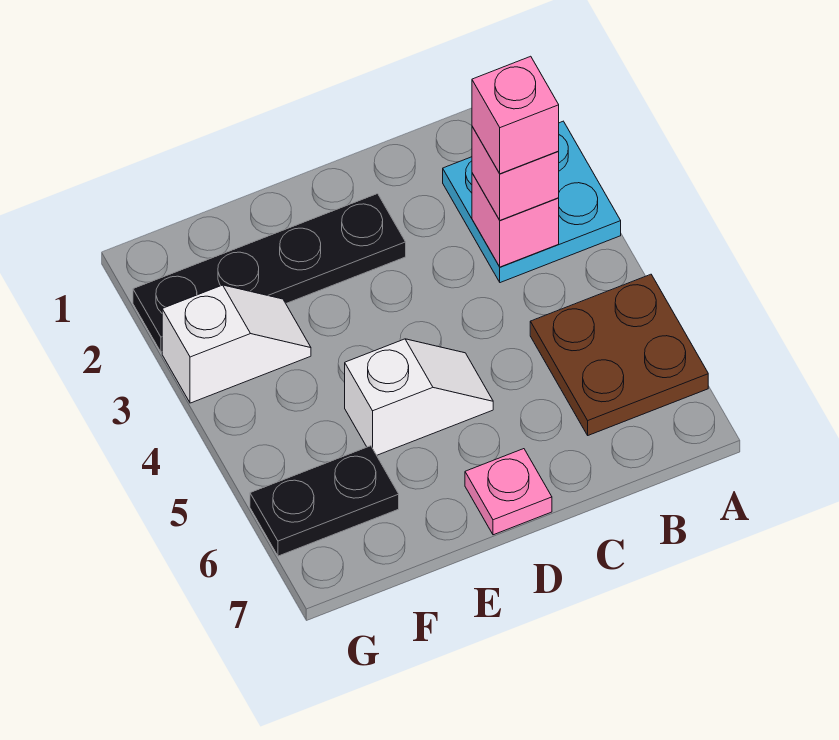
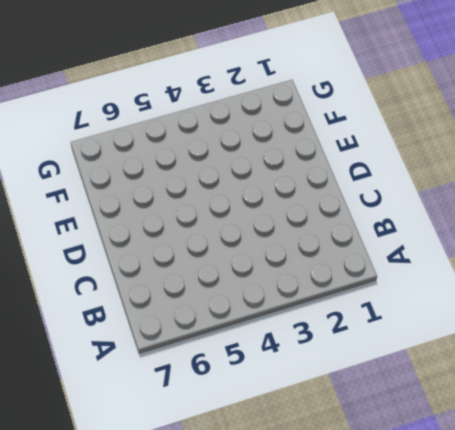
none -> cyan 2x2 plate [443,121,621,283]
none -> brown 2x2 plate [530,274,708,435]

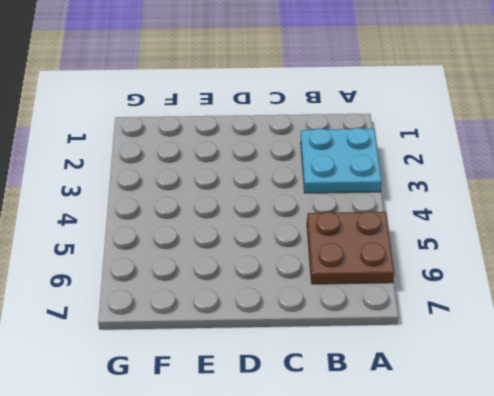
none -> black 1x4 plate [133,194,406,352]
none -> white 1x2 slope [345,339,493,455]

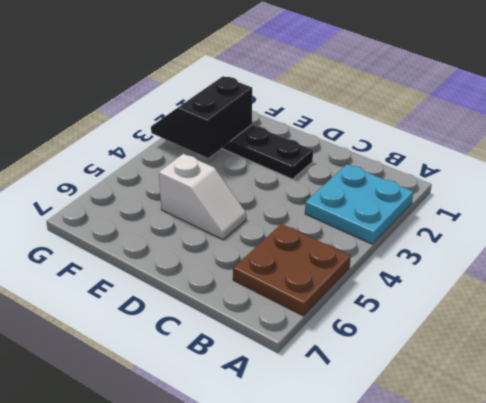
black 2x2 slope [151,76,252,158] -> none
none -> pink 1x1 plate [465,449,552,535]
none -> white 1x2 slope [162,285,311,403]

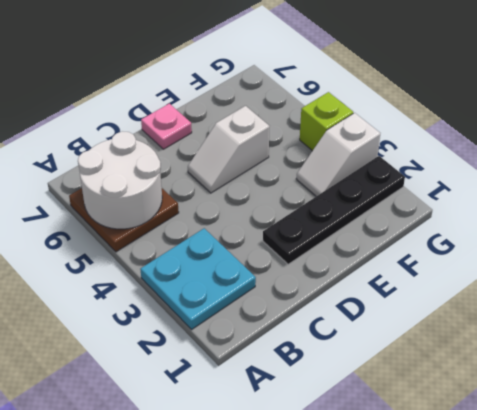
white 2x2 round brick [78,131,162,229] -> none
lime 1x1 brick [300,92,353,151] -> none
none -> black 1x2 plate [250,446,399,556]
none -> pink 1x1 brick [472,173,559,267]

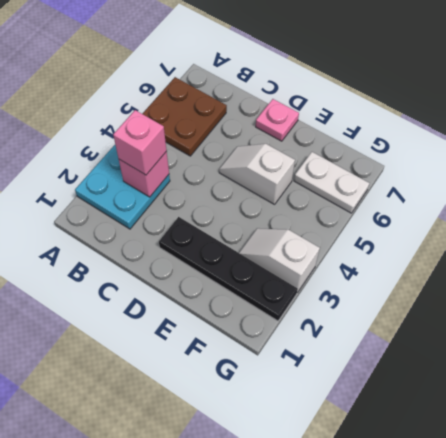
white 1x2 plate [294,152,369,213] -> black 1x2 plate [250,446,399,556]
none -> pink 1x1 brick [472,56,559,174]

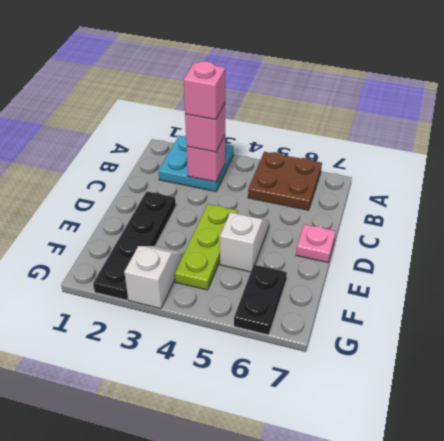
lime 1x3 plate [175,204,238,290] -> none

